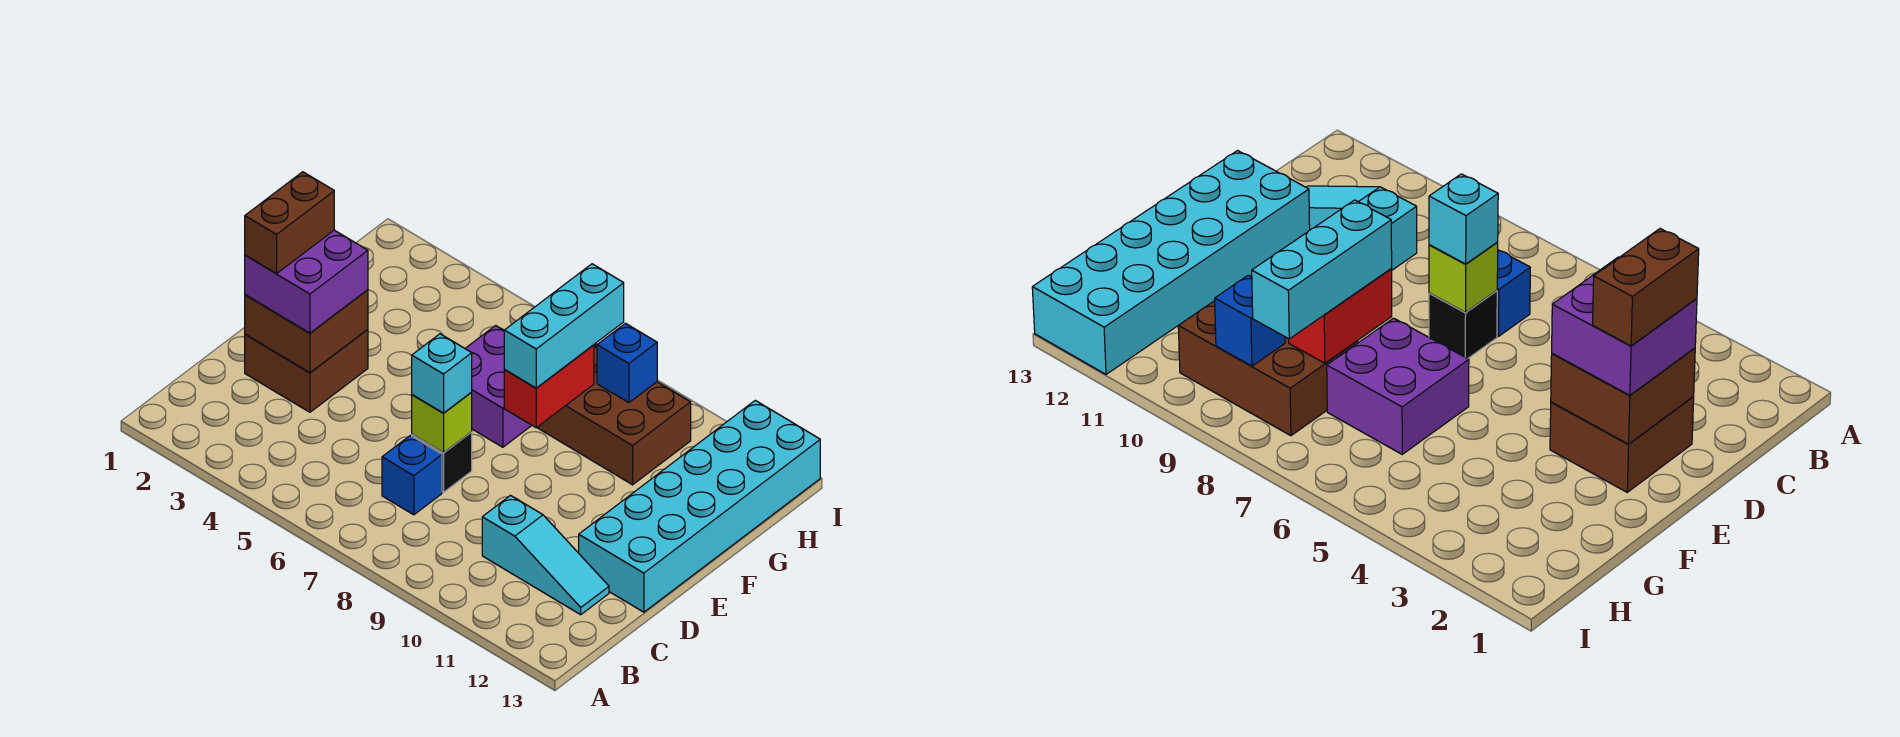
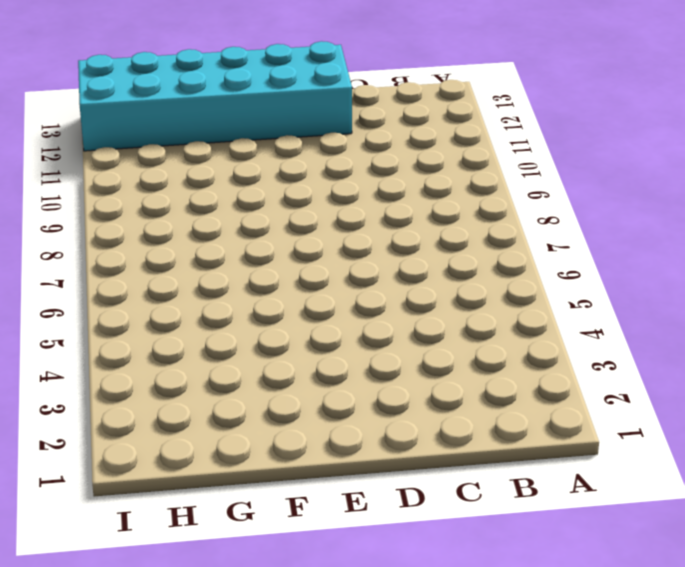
none -> blue 1x1 brick [382,435,442,515]
none -> cyan 1x3 slope [482,496,609,615]
none -> brown 2x2 brick [245,329,368,412]

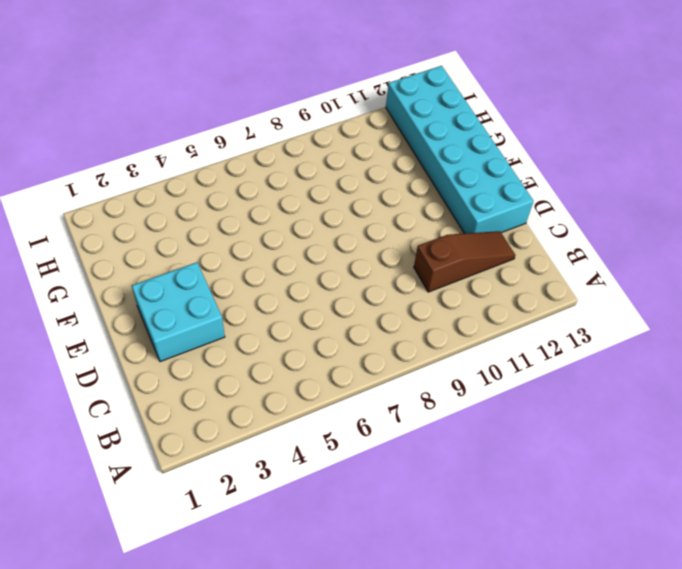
brown 1x3 slope [414,231,515,292] -> cyan 1x3 slope [482,496,609,615]
cyan 2x2 brick [132,262,225,362] -> brown 2x2 brick [245,329,368,412]
none -> blue 1x1 brick [382,435,442,515]
none -> black 1x1 brick [412,432,472,492]
none -> purple 2x2 brick [465,326,532,447]

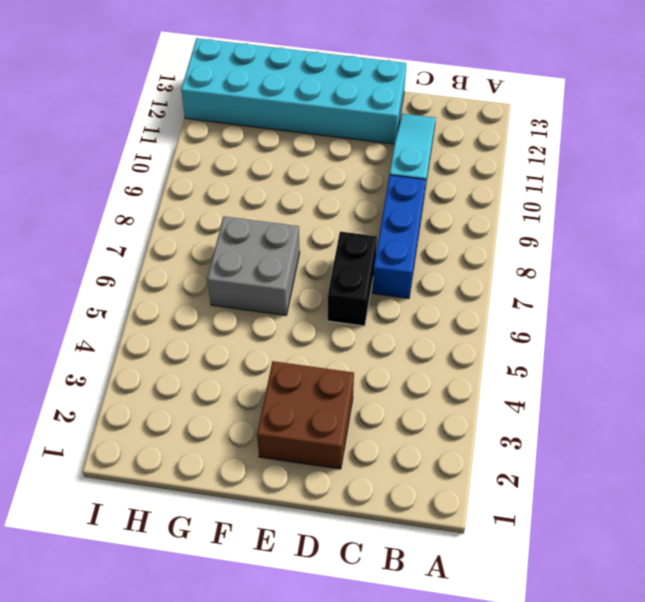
blue 1x3 brick [372,175,426,298] -> blue 1x1 brick [382,435,442,515]
black 1x2 brick [328,231,377,326] -> black 1x1 brick [412,432,472,492]
grey 2x2 brick [207,216,300,315] -> purple 2x2 brick [465,326,532,447]
none -> brown 2x3 brick [537,344,691,485]
none -> brown 2x2 brick [245,290,368,373]
none -> lime 1x1 brick [412,392,472,453]

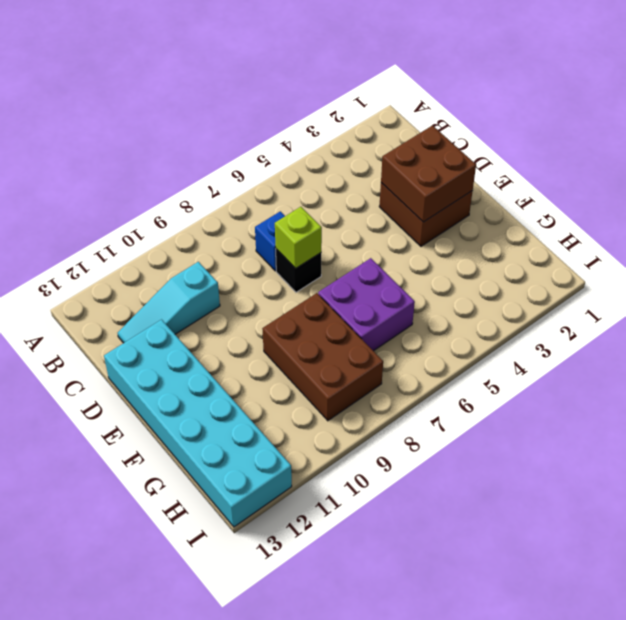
brown 2x3 brick [262,293,383,421] -> brown 2x3 brick turned to [537,344,691,485]
none -> red 1x2 brick [504,345,594,428]
none -> blue 1x1 brick [597,323,657,403]
none -> purple 2x2 brick [245,230,368,333]

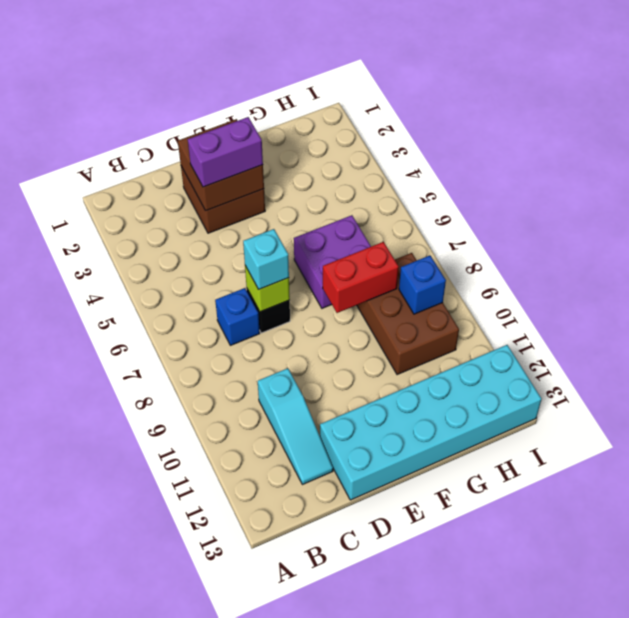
purple 1x2 brick [188,117,263,187] -> purple 2x2 brick [245,230,368,333]
none -> cyan 1x3 brick [504,264,624,388]
none -> brown 1x2 brick [245,172,334,274]

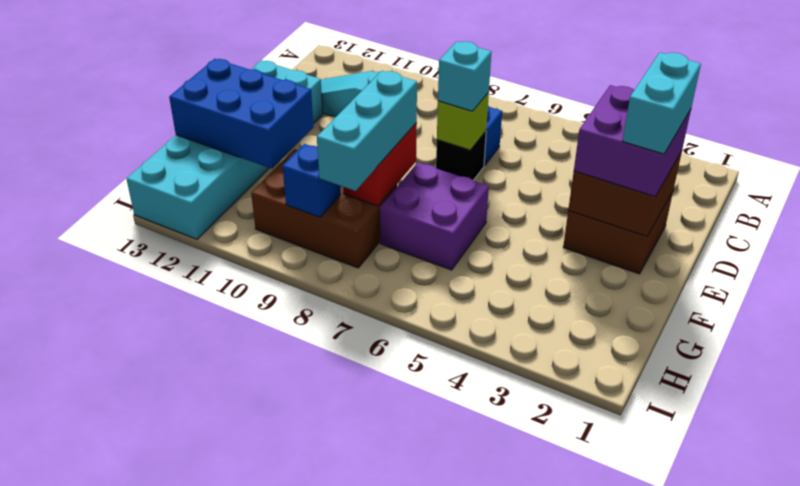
cyan 1x2 brick [622,52,701,154] -> brown 1x2 brick [245,172,334,274]
blue 2x3 brick [169,59,314,169] -> none

